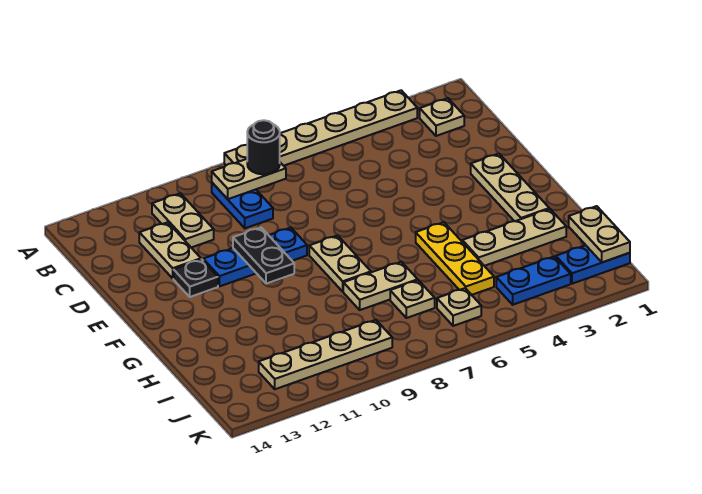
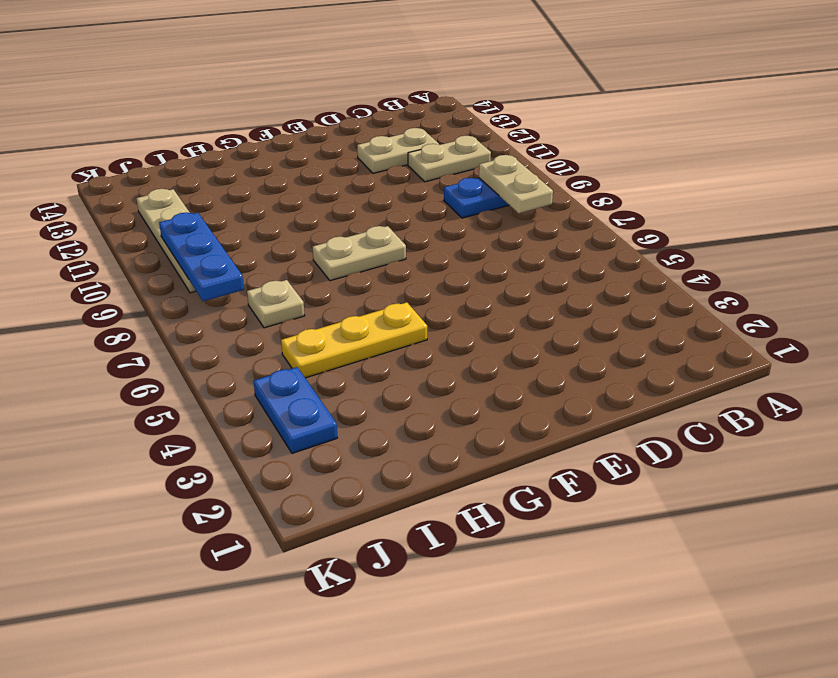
blue 1x3 plate [159,212,244,301] -> blue 1x3 plate moved to [203,228,307,286]
none -> tan 1x6 plate [224,90,417,166]
none -> tan 1x1 plate [420,98,464,136]
none -> tan 1x3 plate [471,154,549,221]

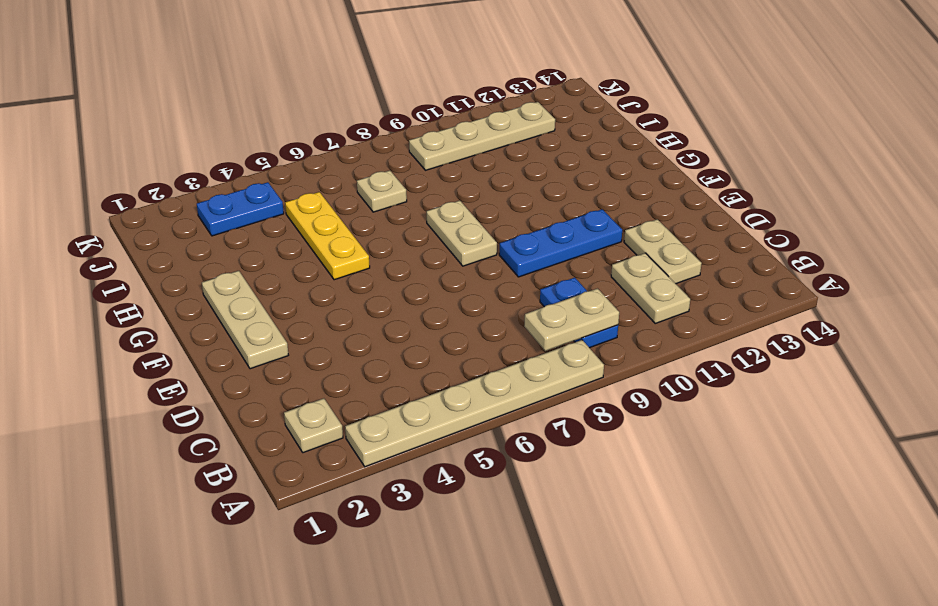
none -> black 1x1 plate [173,259,218,297]
none -> tan 1x3 plate [462,209,566,266]
none -> tan 1x2 plate [343,262,418,310]

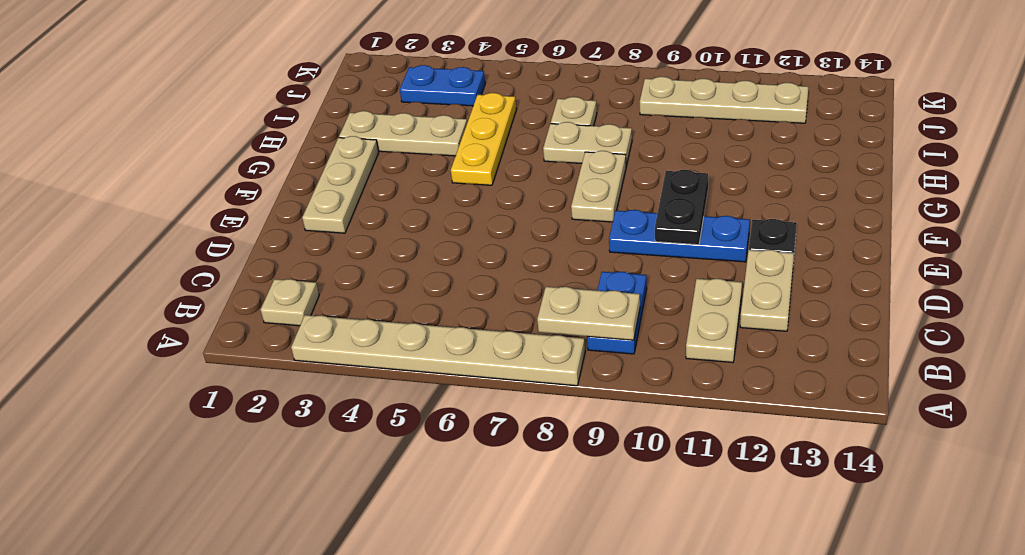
none -> blue 1x2 plate [556,245,630,284]
none -> tan 1x1 plate [437,288,481,326]
none -> tan 1x2 plate [569,206,630,262]

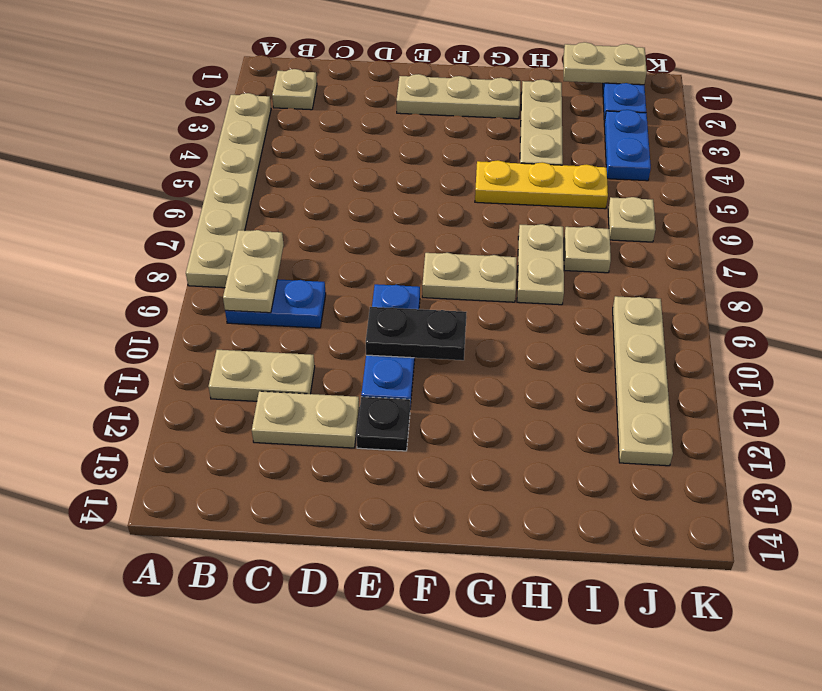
none -> black 1x1 round brick [247,120,280,174]

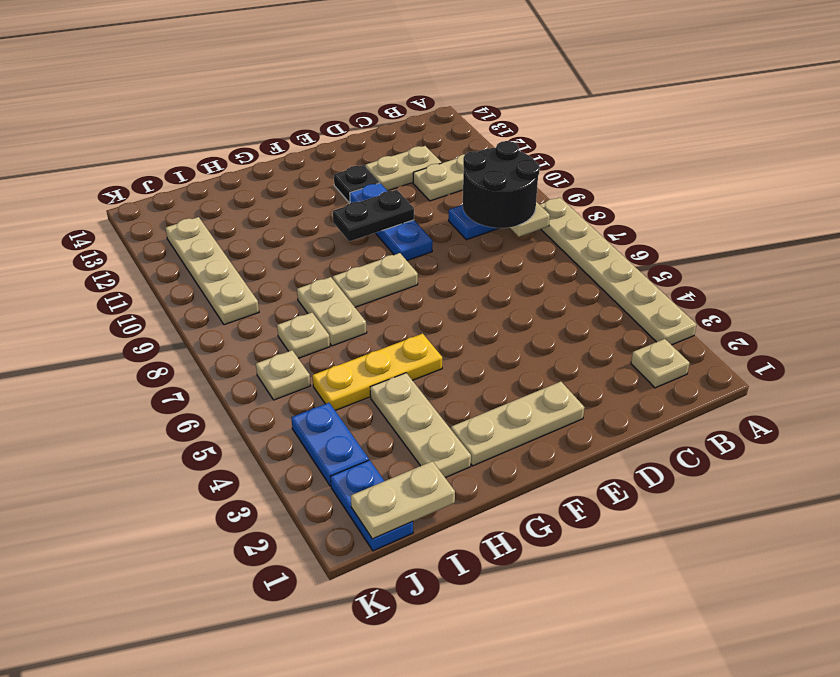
black 2x2 round brick [463,141,540,228] -> black 1x1 round brick [247,120,280,174]

